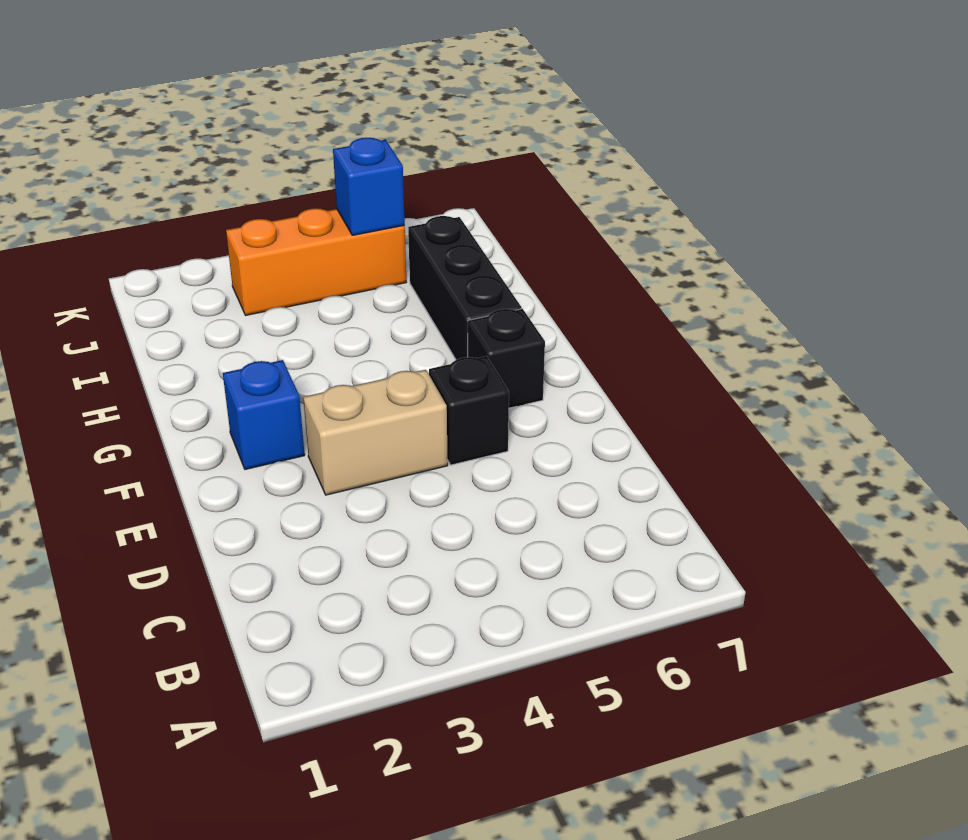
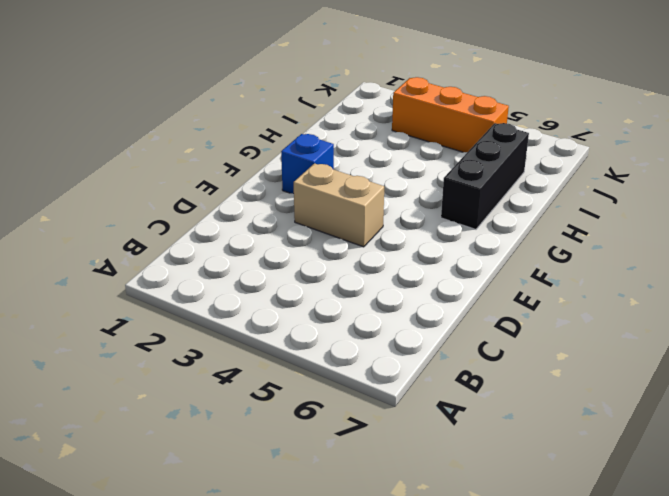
none -> black 1x1 brick [429,356,509,465]
none -> black 1x1 brick [468,309,545,408]

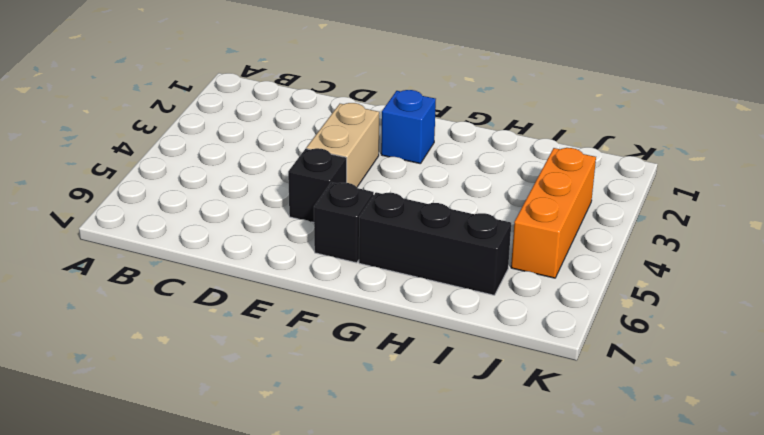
none -> blue 1x1 brick [333,138,405,235]

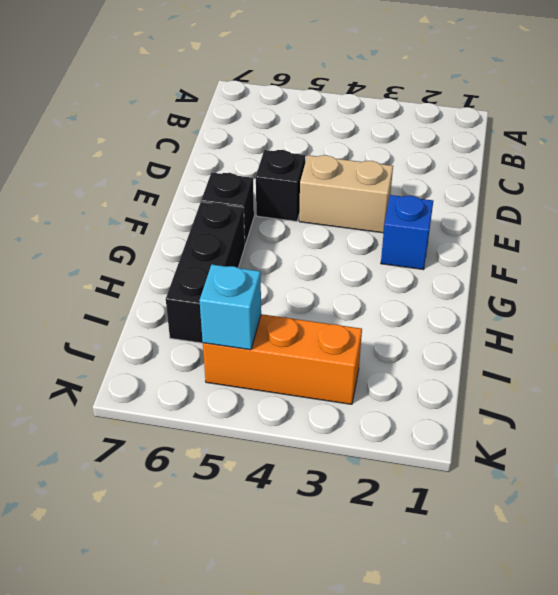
cyan 1x1 brick [199,265,261,350] -> blue 1x1 brick [333,138,405,235]

